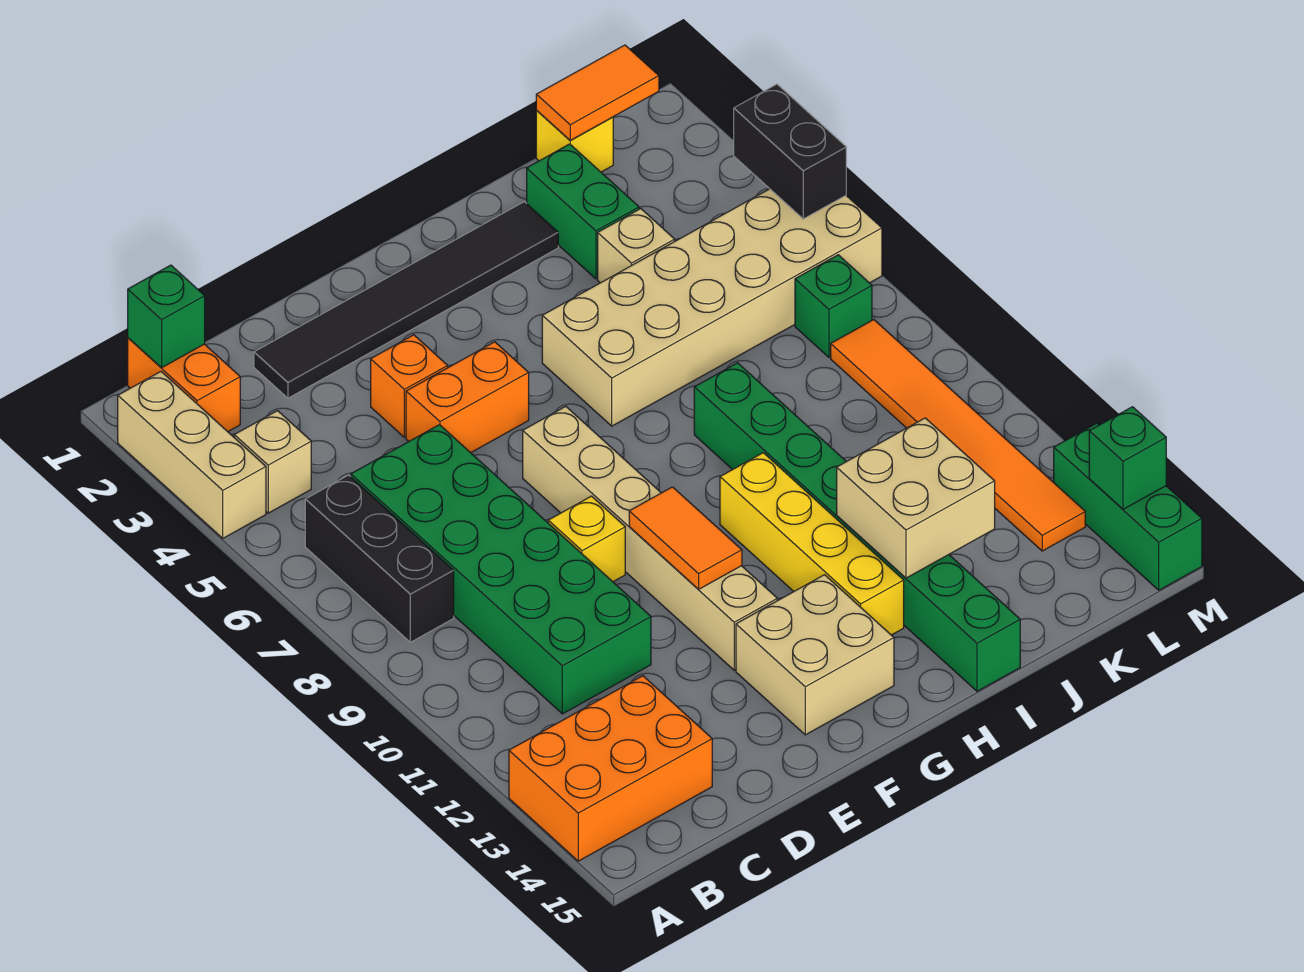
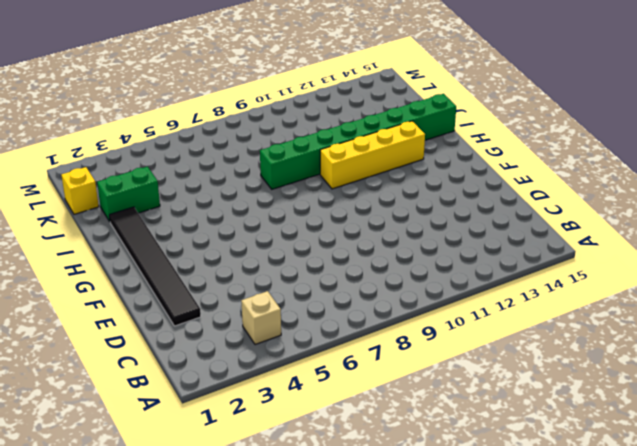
none -> tan 1x3 brick [118,372,266,538]
none -> orange 2x3 brick [509,676,712,861]
none -> orange 1x2 brick [128,338,240,432]

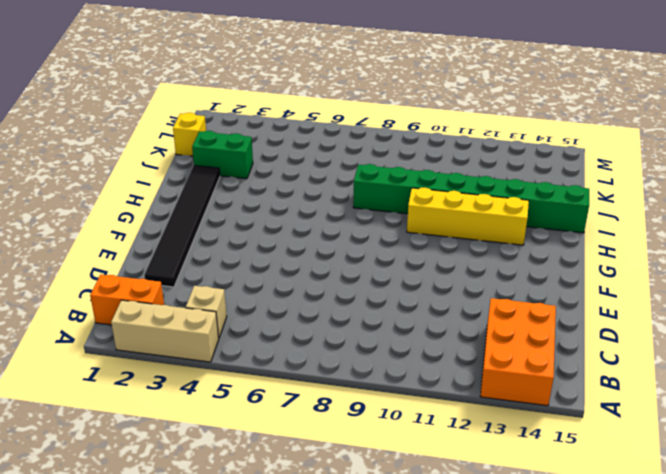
none -> black 1x3 brick [305,475,454,642]
none -> green 2x6 brick [351,425,651,714]
none -> orange 1x1 brick [371,335,448,437]

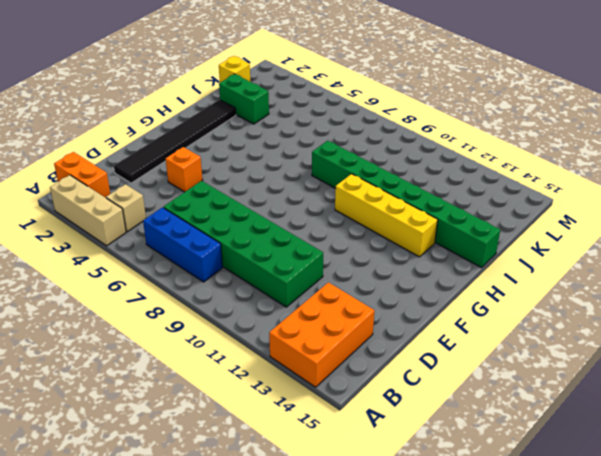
blue 1x3 brick [143,207,223,282] -> black 1x3 brick [305,475,454,642]
none -> orange 1x2 brick [406,342,529,453]
none -> yellow 1x1 brick [548,496,625,582]
none -> tan 1x6 brick [523,406,777,670]

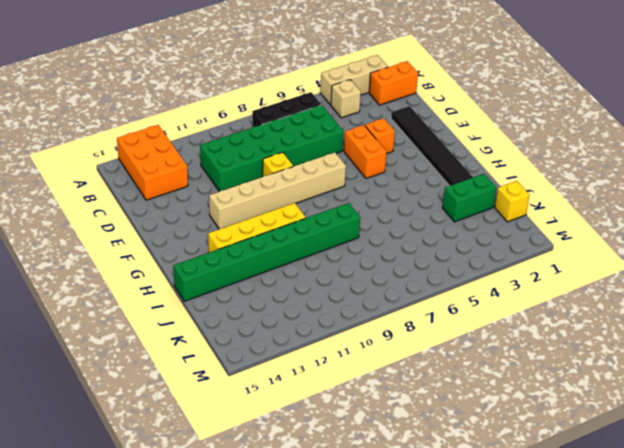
none -> tan 2x2 brick [736,575,894,735]
none -> tan 2x6 brick [542,189,882,426]
none -> tan 1x1 brick [598,209,675,283]

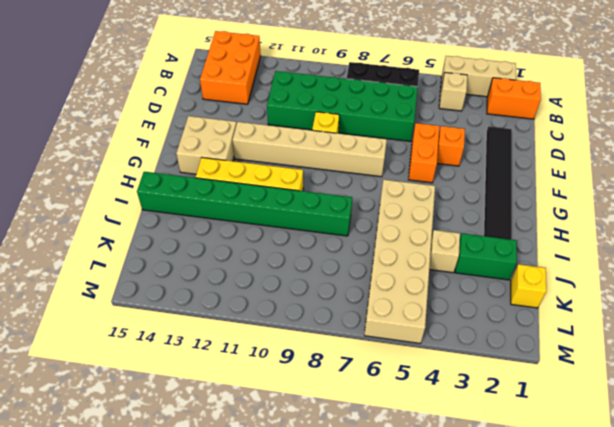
none -> green 1x1 brick [795,255,872,357]
none -> orange 1x6 tile [831,320,1085,551]
none -> green 1x3 brick [1054,423,1202,590]

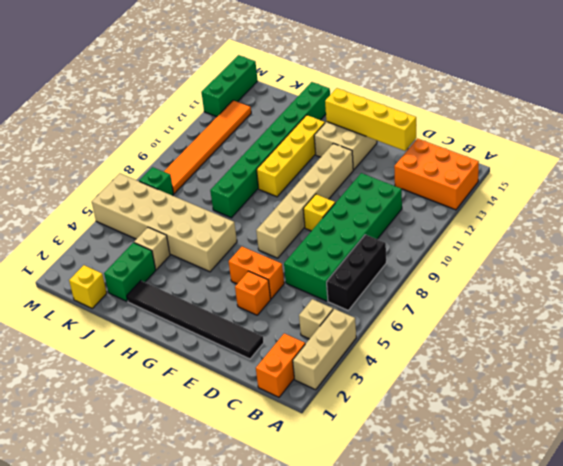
yellow 1x4 brick [325,88,416,151] -> none
none -> green 1x1 brick [128,265,205,368]
none -> orange 1x2 tile [629,487,742,589]
none -> tan 2x2 brick [837,418,995,578]

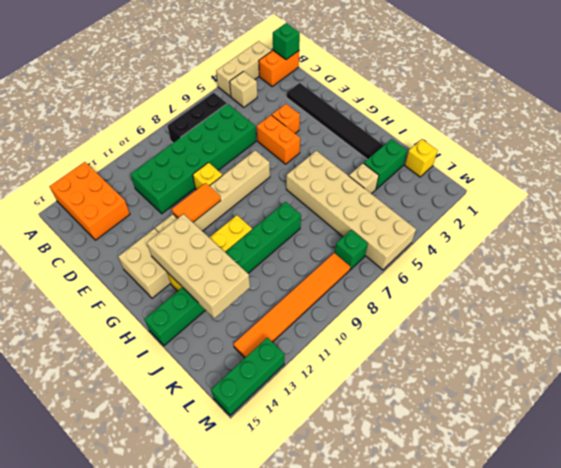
tan 2x4 brick [147,214,250,318] -> tan 2x2 brick [837,418,995,578]
none -> orange 1x2 tile [536,45,659,140]
none -> black 1x2 brick [734,84,846,219]
none -> green 1x1 brick [1089,407,1166,509]

